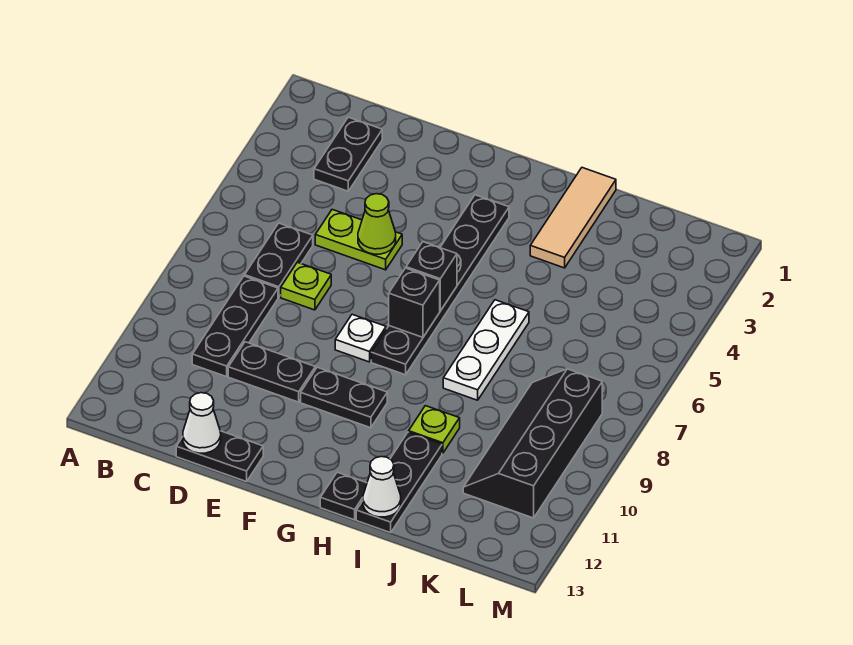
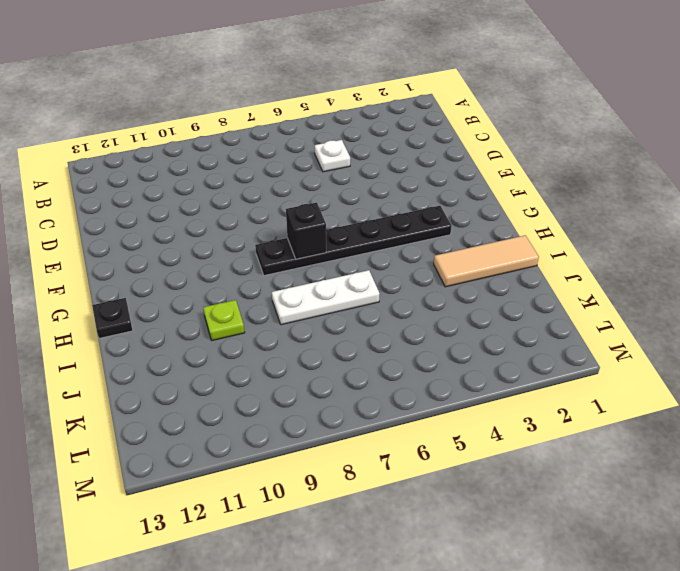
white 1x1 plate [315,140,350,172] -> white 1x1 plate moved to [335,314,386,362]
none -> black 1x2 plate [314,117,382,191]
none -> black 1x2 plate [245,223,313,297]
none -> black 1x3 plate [192,276,278,377]

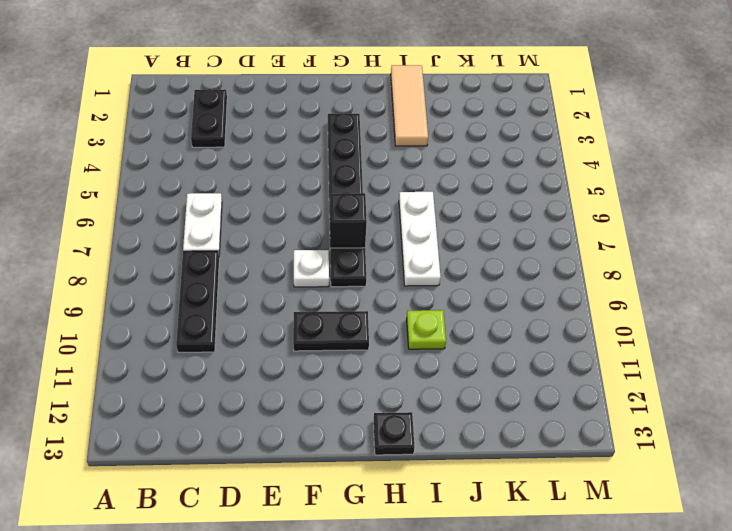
white 1x2 plate [183,193,222,255] -> black 1x2 plate [245,223,313,297]
none -> lime 1x2 plate [315,210,402,270]
none -> lime 1x1 plate [281,262,331,310]
none -> black 1x2 plate [228,342,315,402]

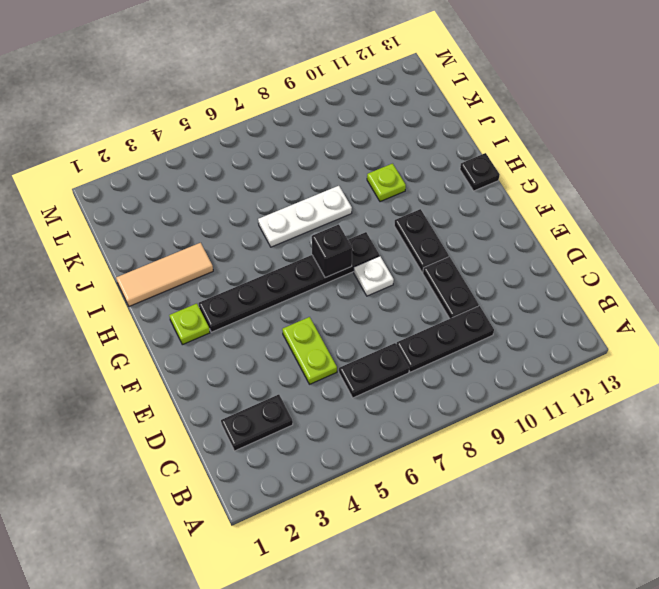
lime 1x1 plate [169,304,210,345] -> lime 1x1 plate moved to [281,262,331,310]
none -> black 1x2 plate [176,431,263,482]
none -> black 1x3 plate [356,432,442,533]
none -> black 2x4 slope [463,369,602,518]

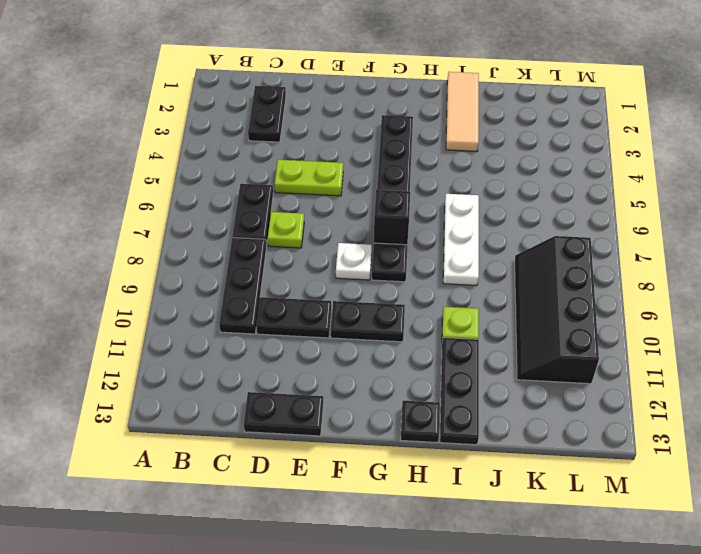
none -> white 1x1 cone [183,393,221,453]
none -> lime 1x1 cone [358,194,396,254]
none -> black 1x1 brick [406,242,457,311]

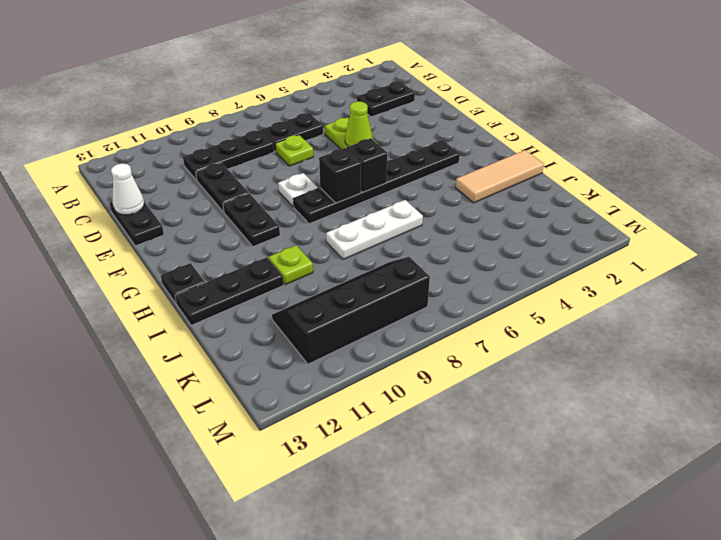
none -> white 1x1 cone [363,457,401,517]

